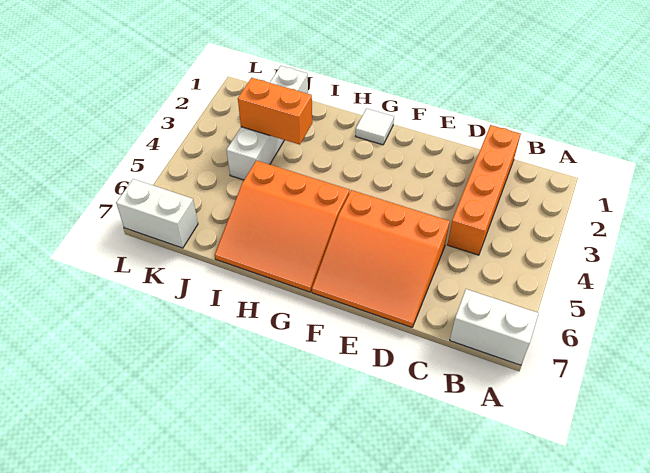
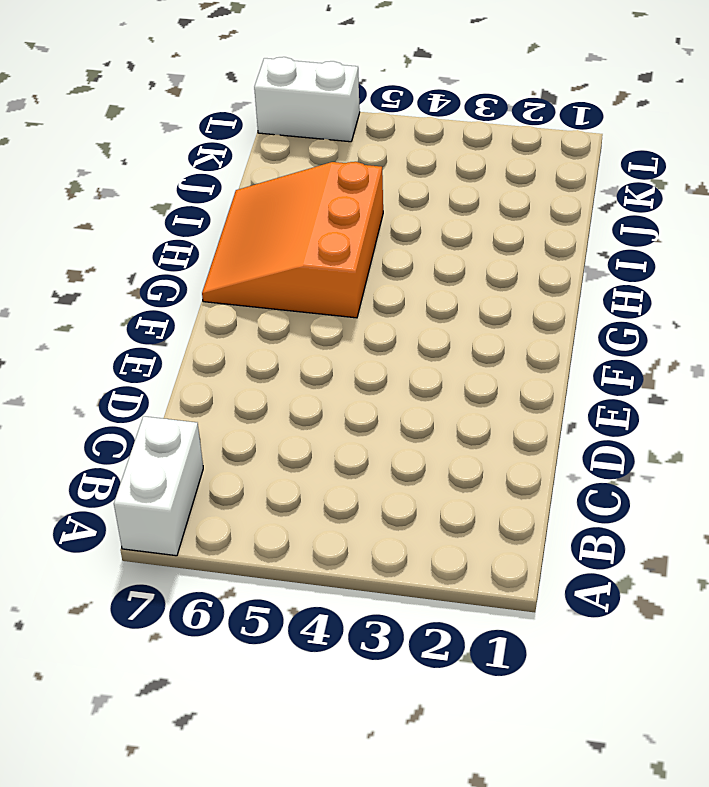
white 1x2 brick [254,57,360,142] -> white 1x2 brick turned to [116,179,198,248]
none -> orange 1x4 brick [447,125,521,255]
none -> orange 3x3 slope [312,190,450,327]

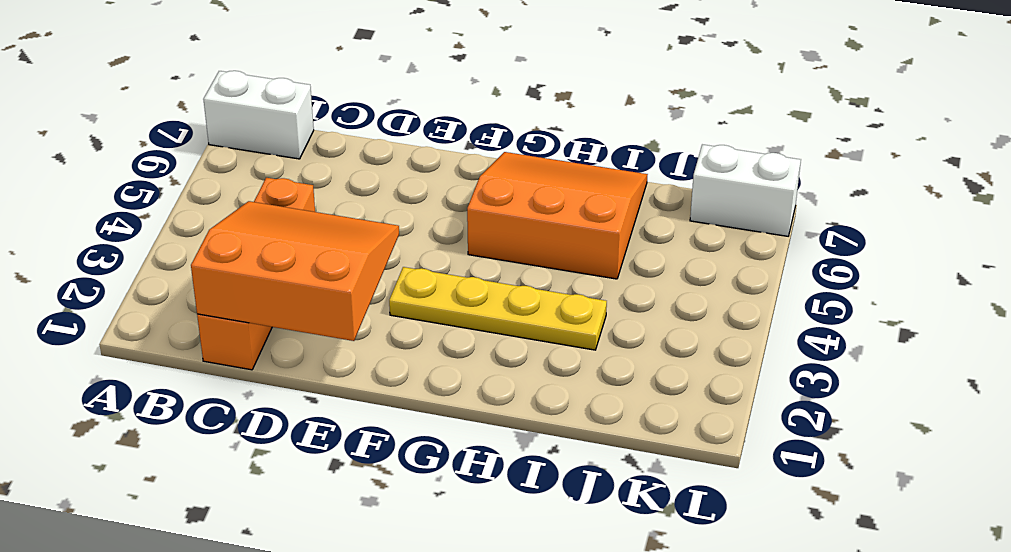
orange 3x3 slope [191,201,399,341] -> orange 3x3 slope moved to [312,190,450,327]
yellow 1x4 plate [389,267,607,350] -> none
none -> white 1x1 tile [356,109,394,145]
none -> white 1x4 brick [227,66,308,180]

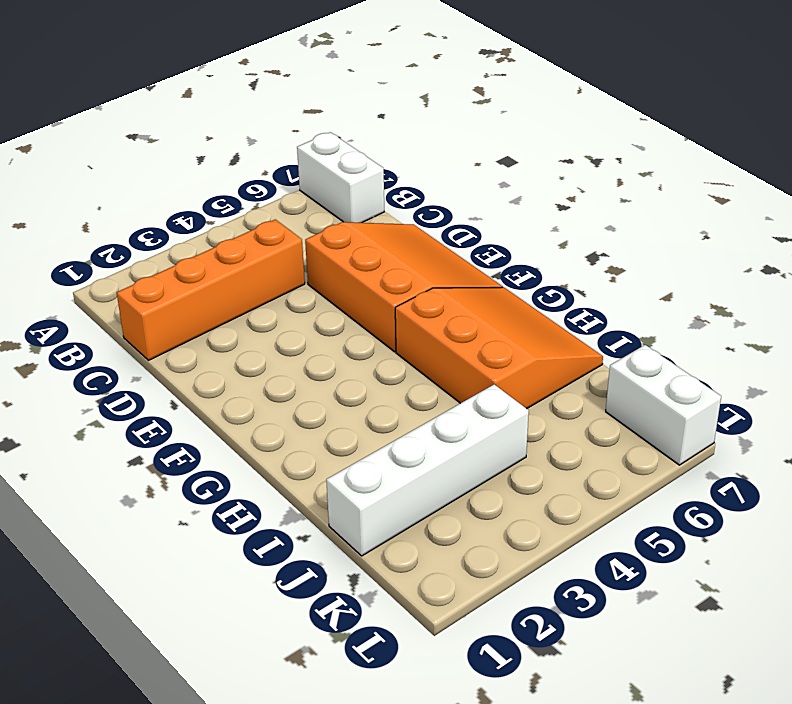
none -> white 1x1 tile [356,109,394,145]
none -> orange 1x2 brick [238,78,312,145]

